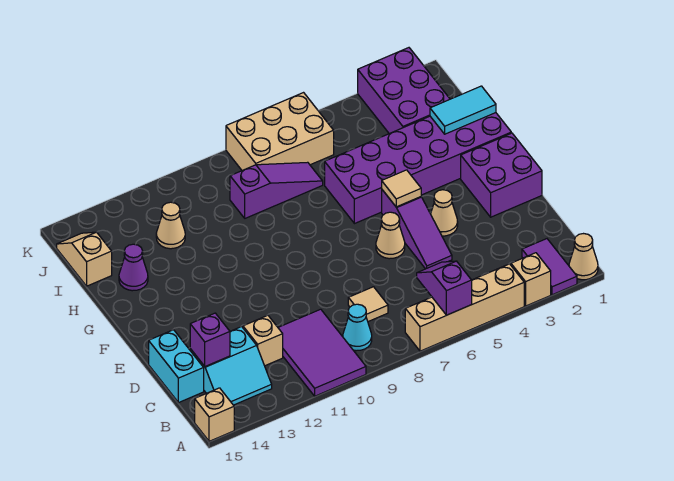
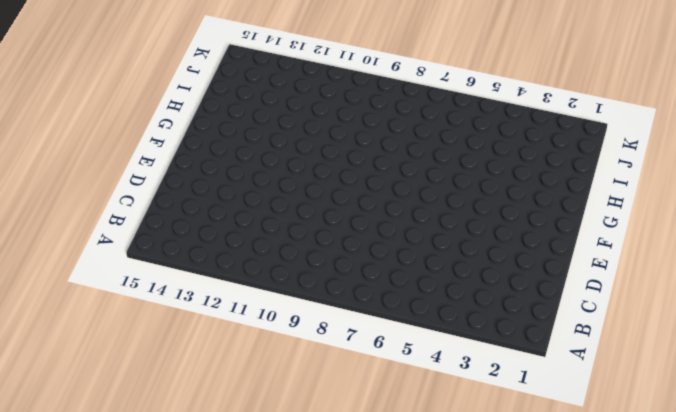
none -> tan 1x1 cone [569,234,598,280]
none -> purple 1x2 tile [522,239,577,295]
none -> tan 1x1 brick [511,253,551,306]

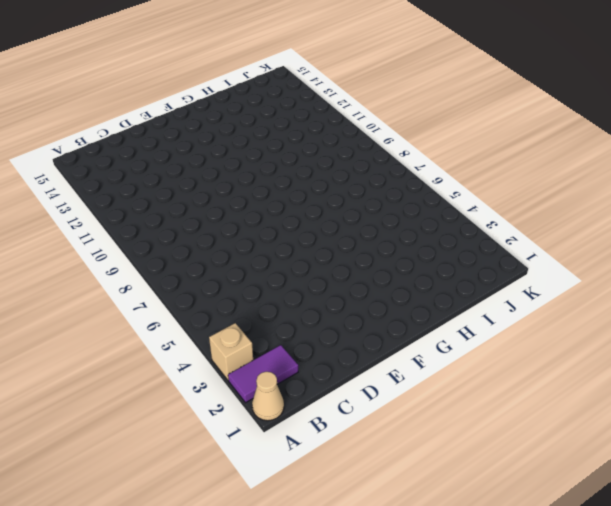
none -> tan 1x4 brick [405,264,524,351]
none -> purple 2x3 tile [278,309,366,396]
none -> tan 1x1 brick [195,388,234,441]

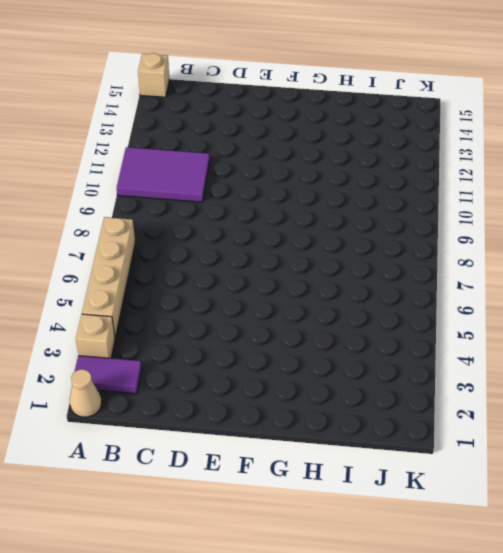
none -> cyan 1x1 cone [343,304,372,351]
none -> cyan 2x2 slope [190,327,272,405]
none -> tan 1x1 tile [348,287,388,322]

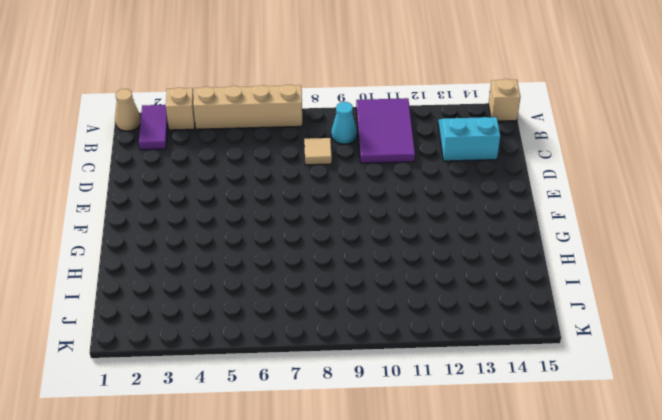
none -> tan 1x1 brick [243,315,283,366]
none -> cyan 1x2 brick [149,330,204,403]
none -> purple 1x3 slope [382,190,452,269]

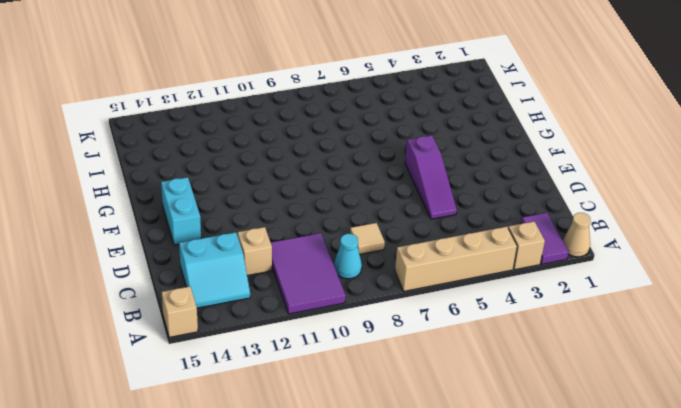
cyan 1x2 brick [161,177,201,245] -> cyan 1x2 brick moved to [149,330,204,403]
none -> purple 2x2 brick [461,133,542,217]
none -> tan 1x1 cone [431,190,458,236]
none -> tan 1x1 cone [376,212,405,259]

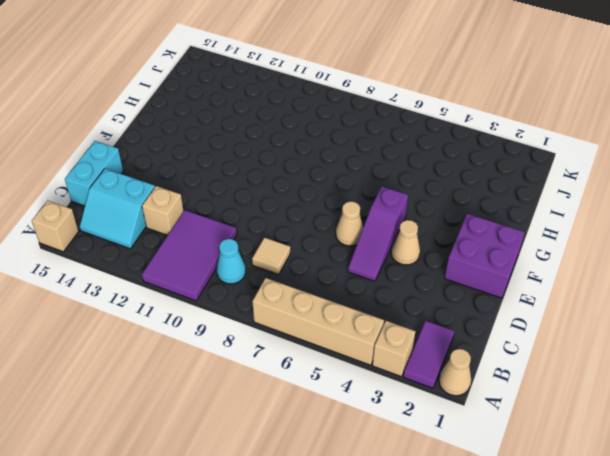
none -> purple 2x6 brick [325,113,511,224]
none -> purple 1x1 cone [119,244,148,291]
none -> purple 2x3 brick [358,48,450,134]

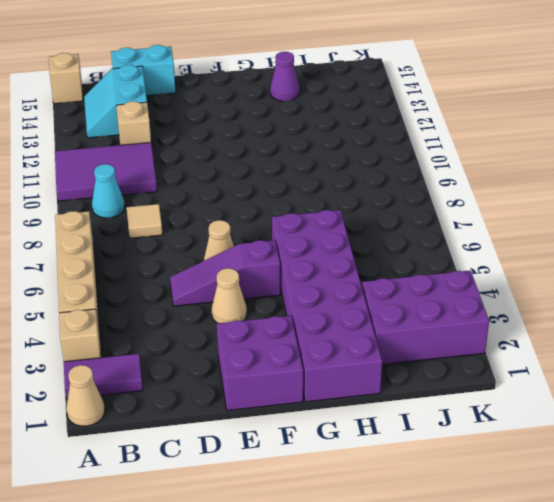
none -> purple 1x3 slope [230,162,323,218]
none -> tan 1x1 cone [156,202,185,249]
none -> tan 1x2 slope [57,232,112,286]

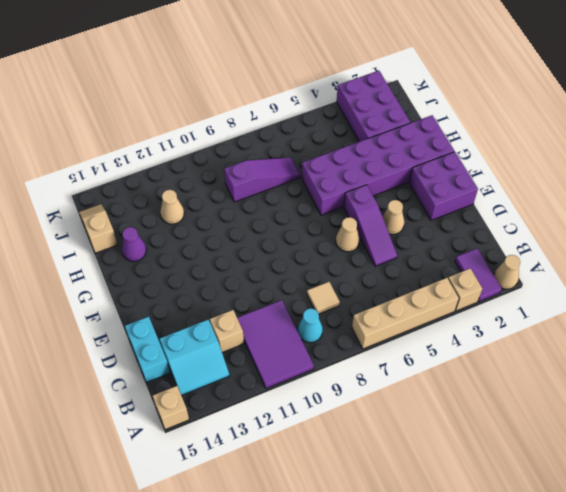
none -> tan 2x3 brick [226,93,334,170]
none -> purple 1x2 slope [417,261,472,315]
none -> purple 1x1 brick [190,313,230,366]

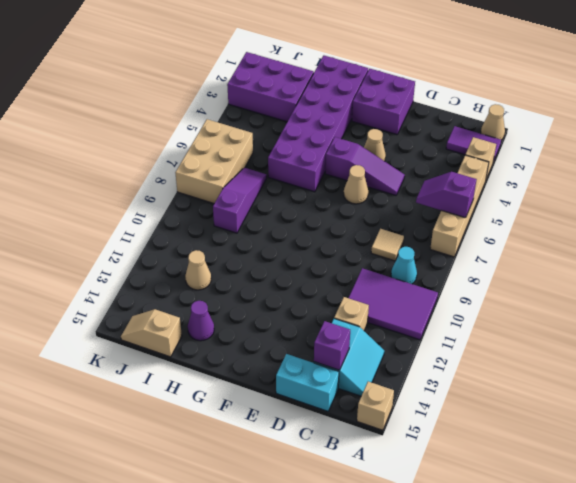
none -> tan 1x1 tile [382,170,421,207]
none -> cyan 1x2 tile [430,86,496,134]

